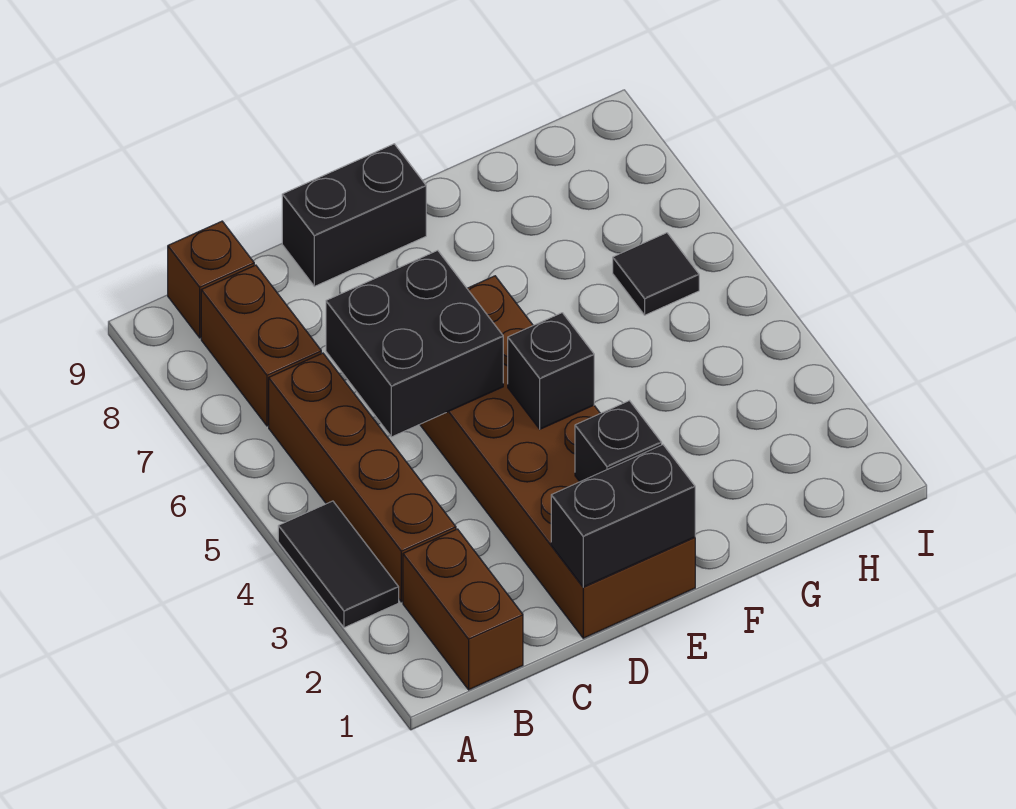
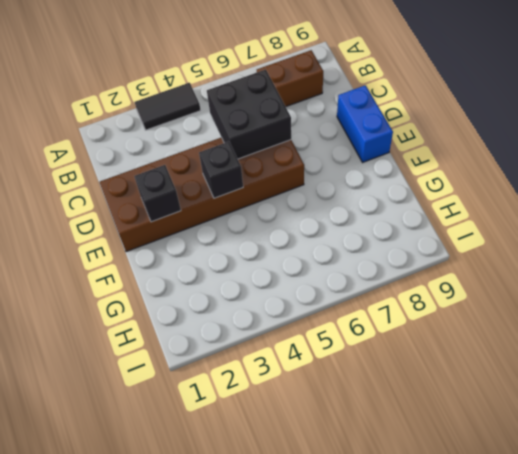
blue 1x2 brick [337,85,393,162] -> black 1x2 brick [282,144,426,286]
none -> brown 1x2 brick [403,529,523,690]
none -> brown 1x4 brick [269,353,456,602]
none -> brown 1x1 brick [168,221,254,338]

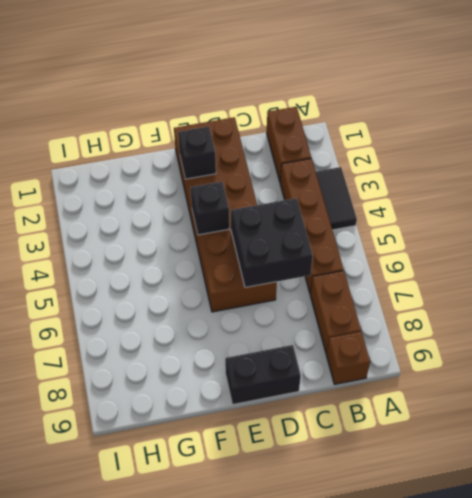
none -> black 1x1 tile [613,233,699,315]
none -> black 1x2 brick [551,445,695,587]

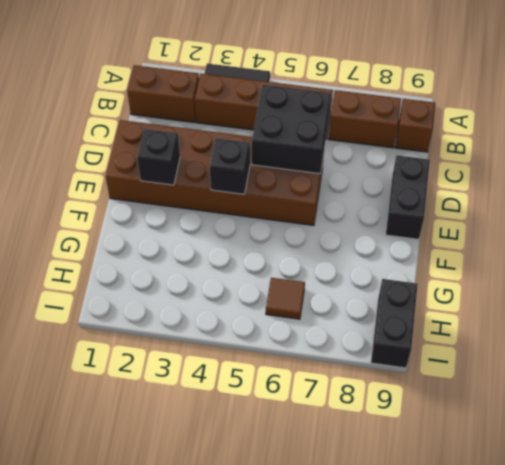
brown 1x1 tile [266,278,305,319] -> black 1x1 tile [613,233,699,315]
black 1x2 brick [371,279,418,368] -> black 1x2 brick moved to [551,445,695,587]

